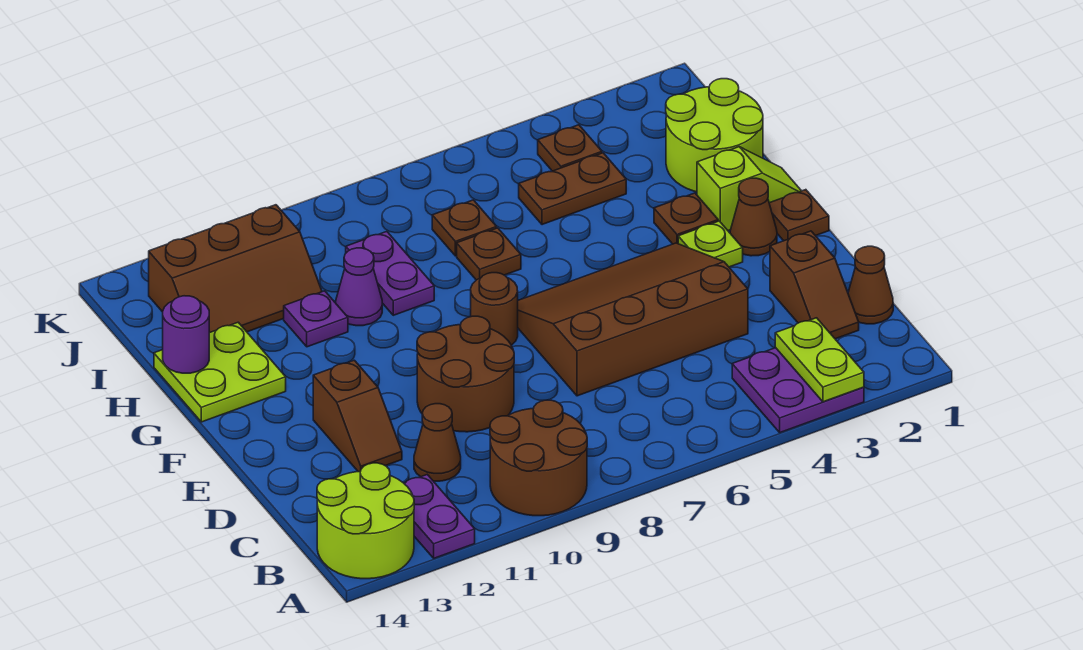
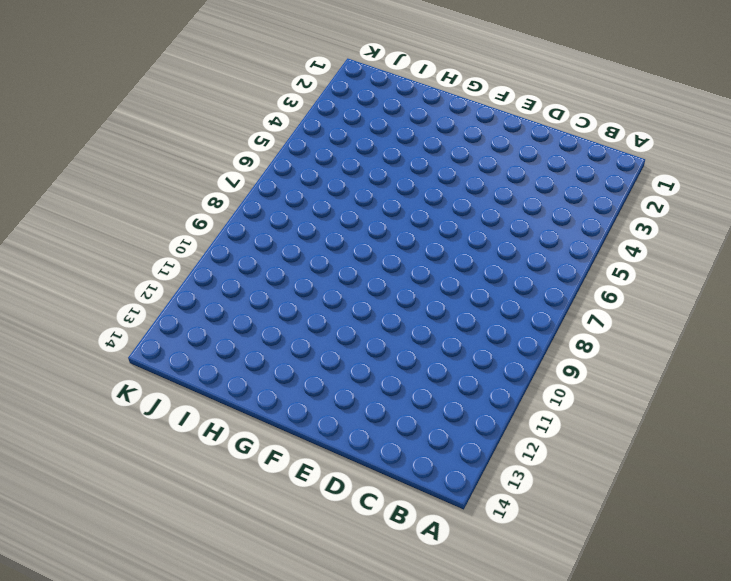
none -> purple 2x2 plate [732,348,864,433]
none -> brown 2x2 round brick [490,400,587,516]
none -> purple 1x2 plate [404,475,475,558]

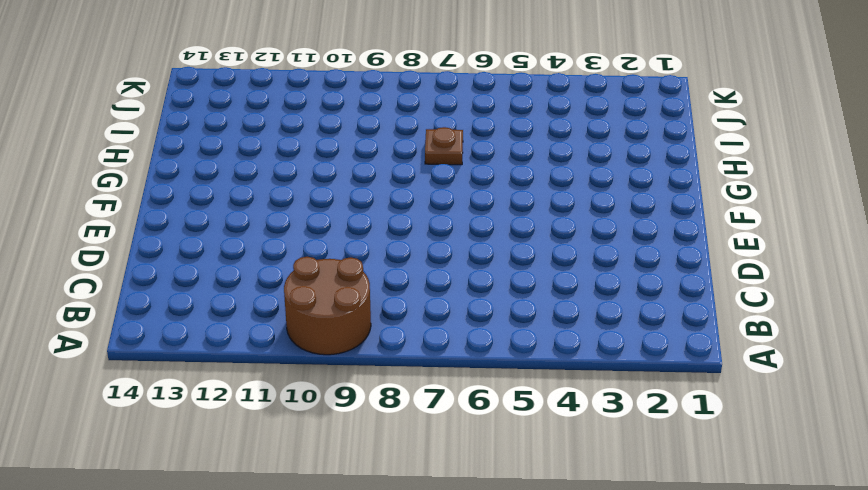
none -> purple 2x2 plate [732,348,864,433]
none -> purple 1x2 plate [404,475,475,558]
none -> lime 2x2 round brick [317,463,414,579]

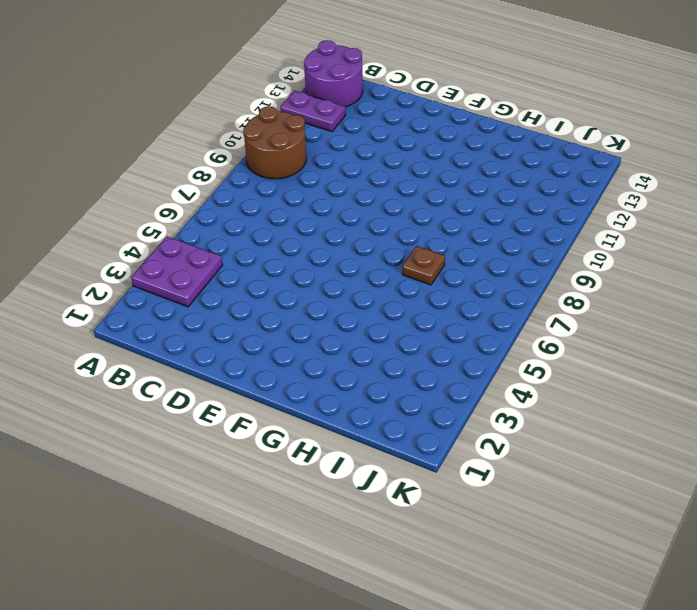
purple 2x2 round brick [304,40,363,107] -> lime 2x2 round brick [317,463,414,579]
none -> brown 1x1 cone [848,246,893,324]
none -> brown 1x2 slope [770,231,859,339]
none -> brown 1x1 cone [414,404,461,481]

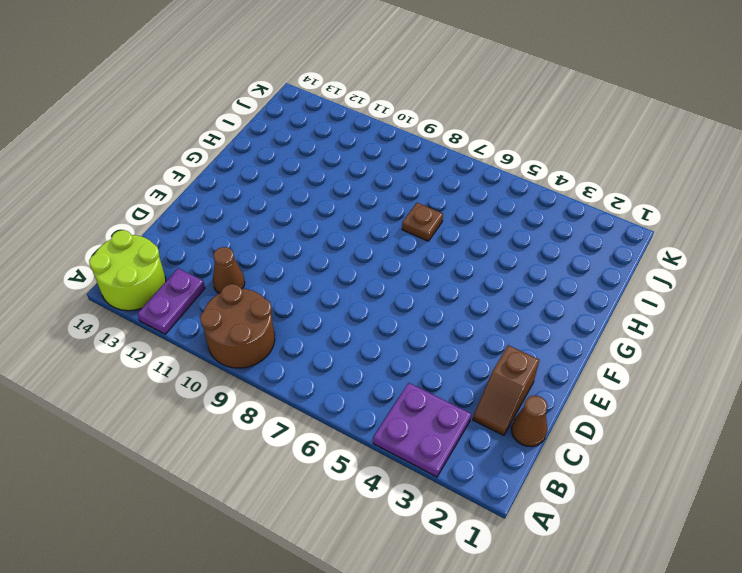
none -> brown 3x4 slope [518,243,748,396]
none -> brown 2x2 round brick [417,316,514,432]
none -> brown 1x2 slope [313,360,402,472]

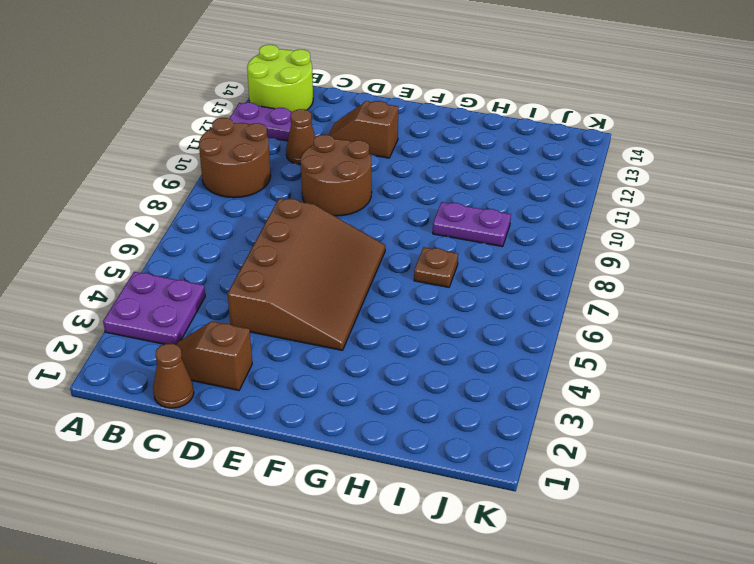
none -> brown 1x1 plate [769,190,829,241]
none -> brown 1x1 cone [730,178,777,256]
none -> lime 1x1 plate [678,221,743,267]

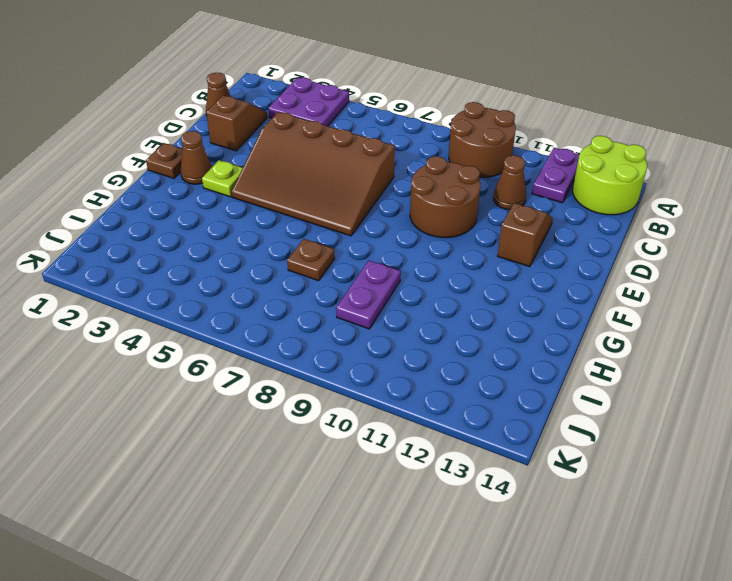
none -> brown 1x1 round brick [471,273,518,345]
none -> lime 1x2 slope [697,147,801,231]
none -> brown 1x1 plate [654,193,718,244]

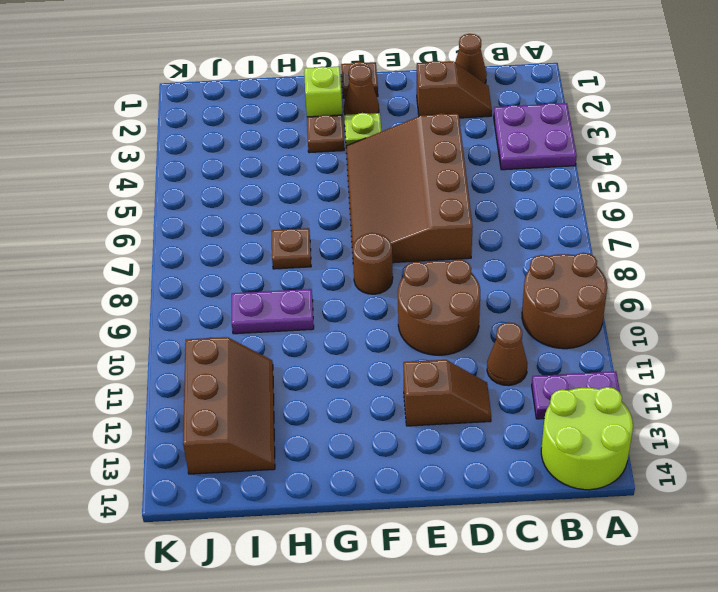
none -> lime 2x2 plate [154,322,286,422]
none -> lime 2x2 round brick [666,79,763,192]
none -> purple 1x1 cone [336,248,382,326]

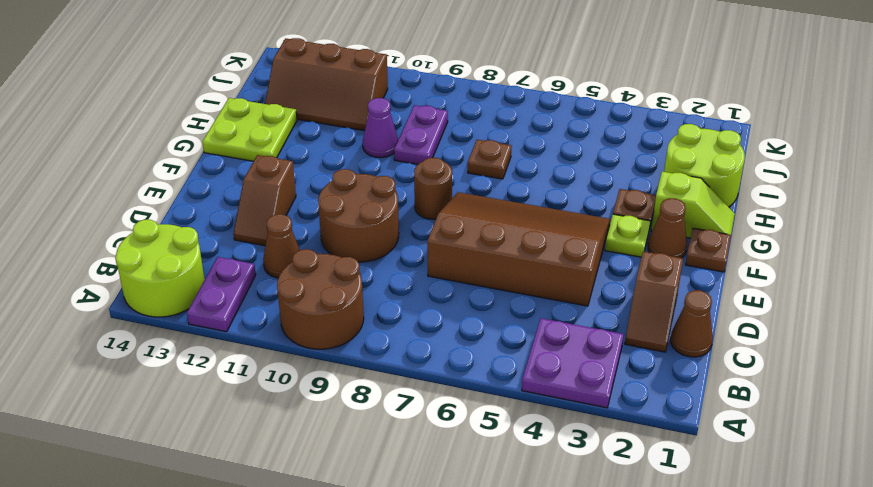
none -> purple 1x1 plate [284,291,348,347]
none -> brown 1x2 plate [519,153,626,225]
none -> brown 1x1 plate [432,200,497,256]

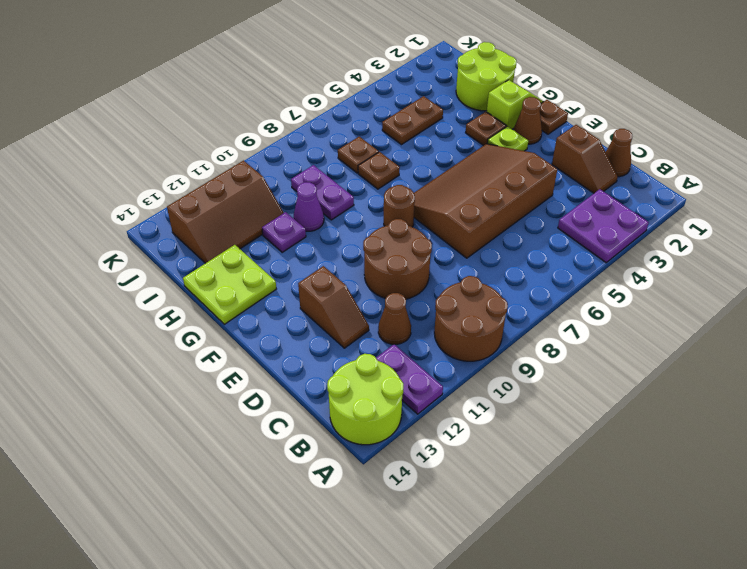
none -> brown 1x1 plate [538,125,602,171]
none -> lime 1x2 plate [775,318,864,402]
none -> purple 1x1 round brick [163,296,209,373]

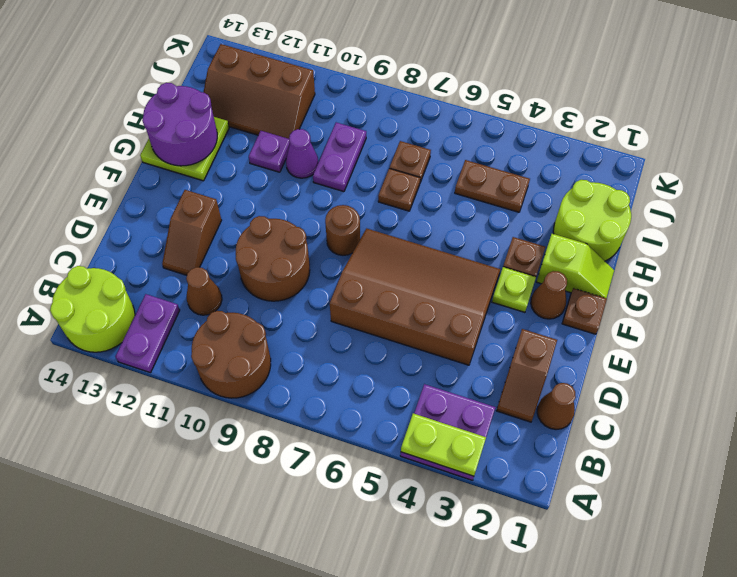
lime 1x2 plate [401,413,486,476] -> lime 1x2 plate turned to [775,318,864,402]
purple 2x2 round brick [142,83,217,166] -> purple 1x1 round brick [163,296,209,373]
none -> brown 1x1 plate [538,125,602,171]

